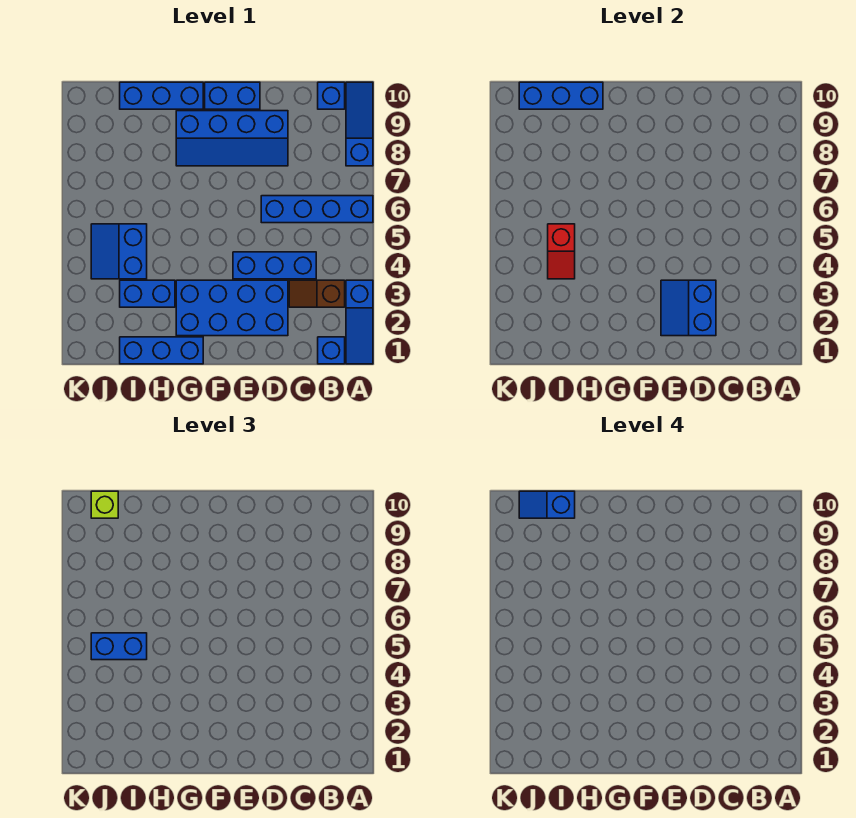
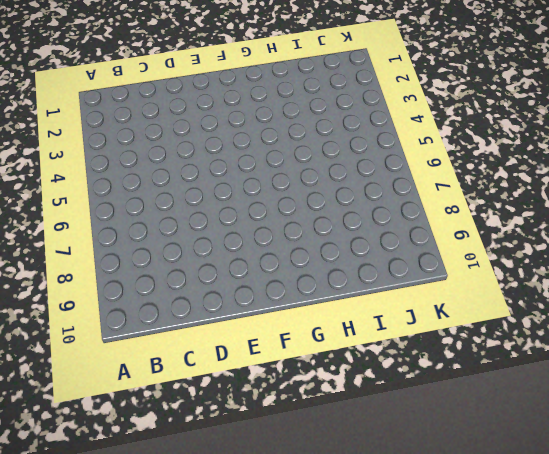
none -> blue 1x3 slope [346,280,373,364]
none -> blue 1x4 brick [261,196,373,223]
none -> blue 1x3 slope [346,82,373,166]

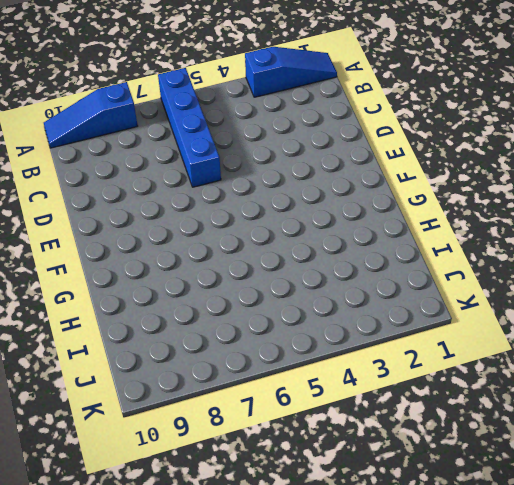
none -> blue 1x1 brick [318,337,345,364]
none -> brown 1x2 slope [289,280,345,307]
none -> blue 1x1 brick [318,82,345,109]

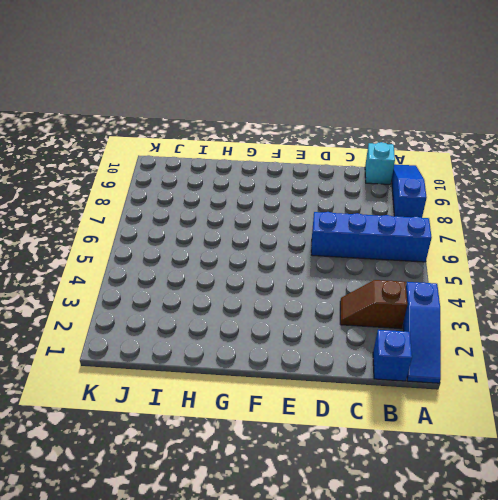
cyan 1x1 brick [365,142,395,184] -> blue 1x1 brick [318,82,345,109]
none -> blue 1x3 brick [233,252,316,279]
none -> blue 2x4 brick [176,280,288,336]
none -> blue 2x4 slope [176,111,288,166]

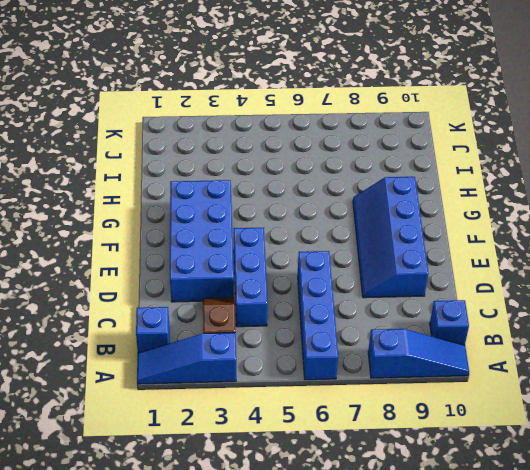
none -> blue 1x2 brick [205,82,260,109]
none -> blue 1x3 brick [120,337,203,364]
none -> blue 1x3 brick [120,82,203,109]

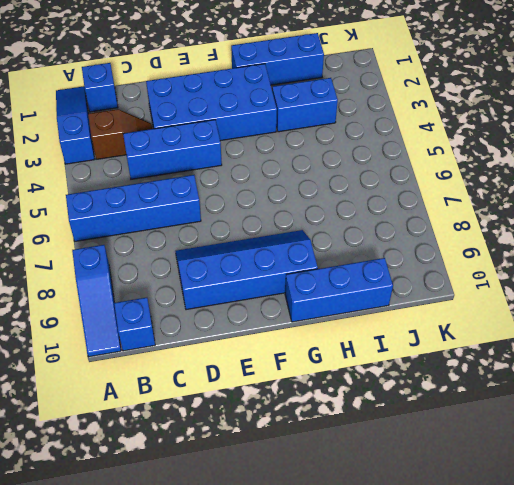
none -> blue 1x2 brick [205,82,260,109]
none -> blue 2x2 slope [91,224,147,279]
none -> blue 2x2 slope [661,280,716,336]

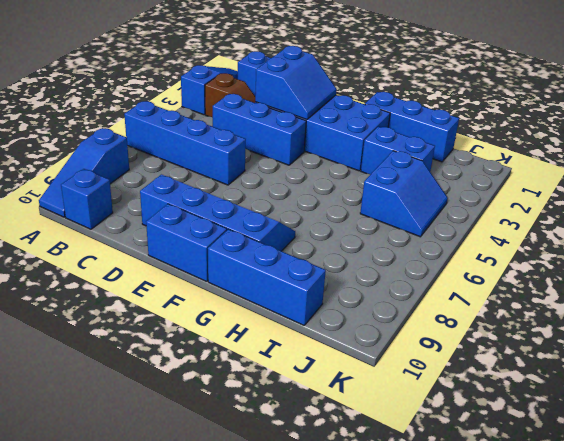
none -> blue 1x3 brick [519,82,603,109]
none -> red 1x2 slope [548,224,575,279]
none -> blue 1x2 brick [91,633,147,660]

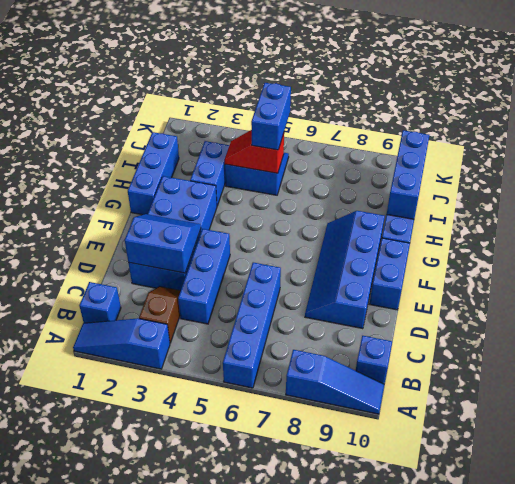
none -> lime 1x1 brick [91,491,118,518]
none -> blue 1x2 slope [519,491,575,518]

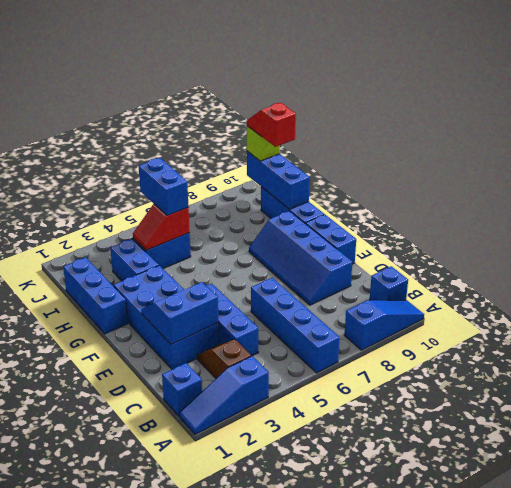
red 1x2 slope [247,103,296,147] -> blue 1x2 slope [519,491,575,518]

